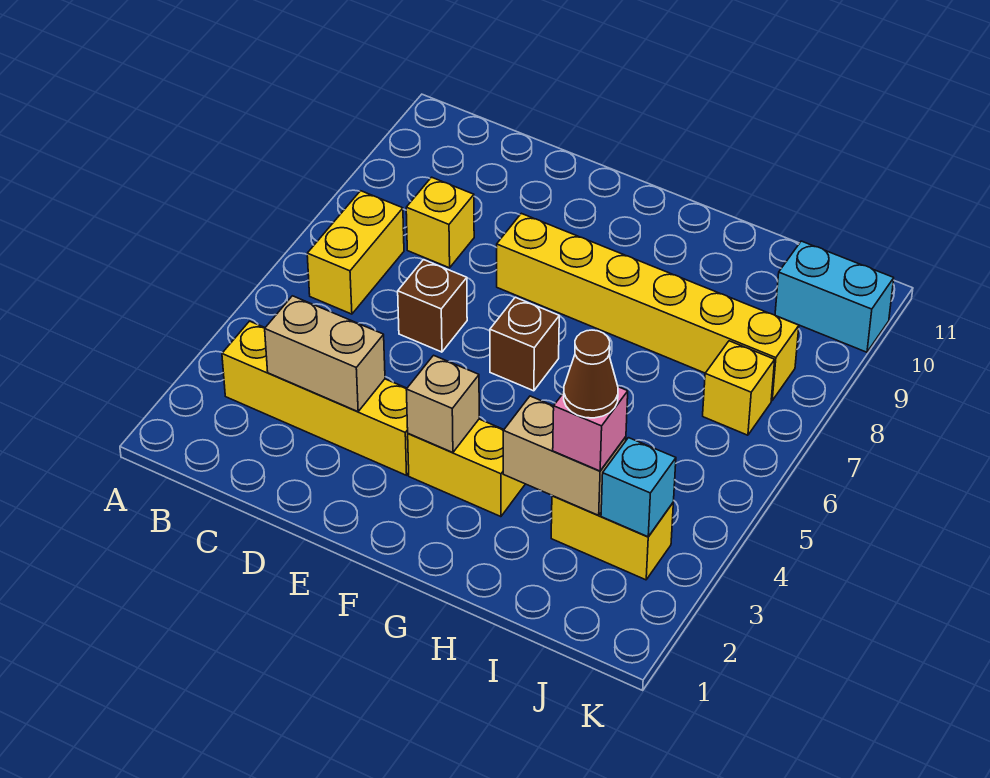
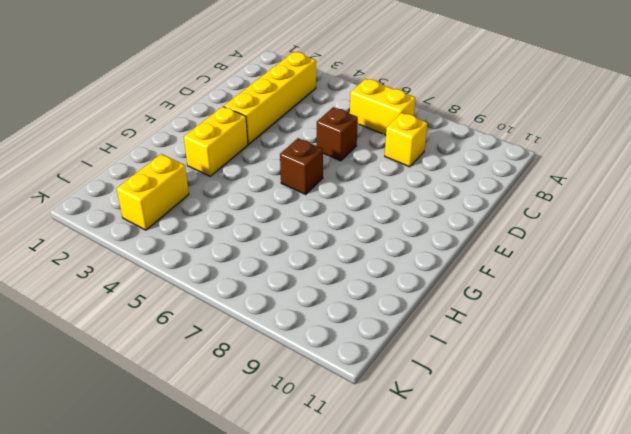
none -> yellow 1x6 brick [497,213,799,401]
none -> yellow 1x1 brick [703,341,775,435]
none -> cyan 1x2 brick [775,241,894,352]

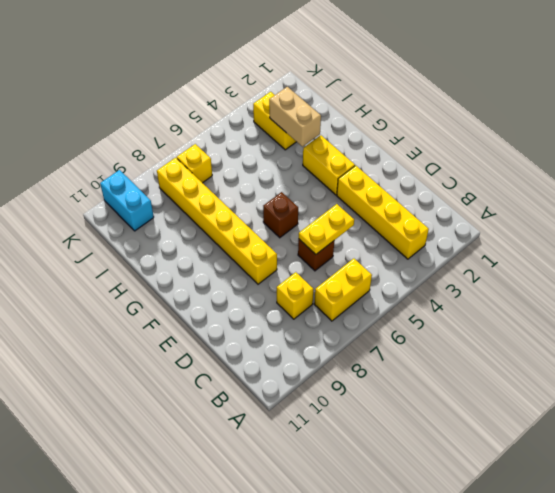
yellow 1x2 plate [299,204,354,254] -> none
none -> tan 1x2 brick [265,296,385,412]
none -> tan 1x1 brick [406,355,479,453]
none -> cyan 1x1 brick [601,438,676,537]

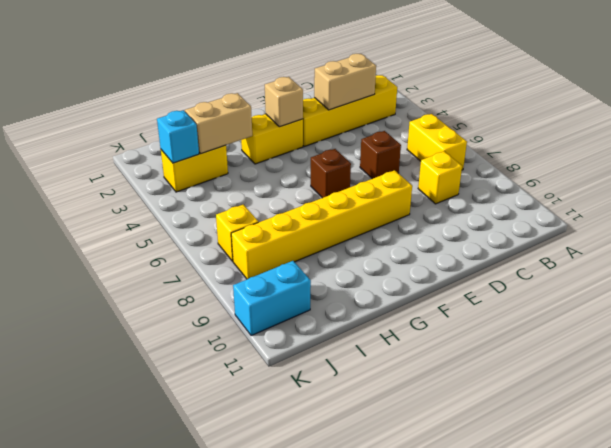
none -> pink 1x1 brick [553,387,628,471]
none -> brown 1x1 cone [564,330,618,418]

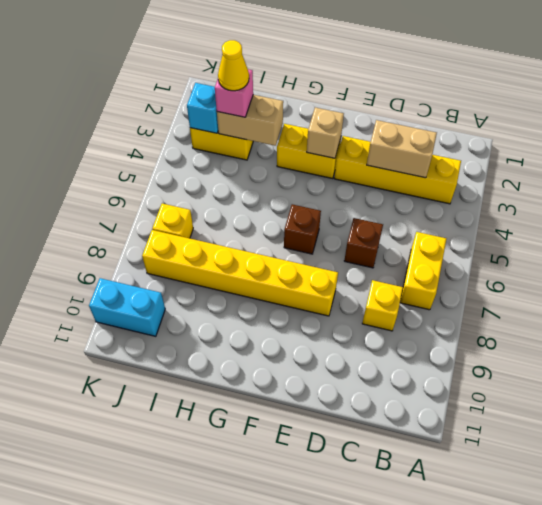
yellow 1x1 cone [218,40,249,91] -> brown 1x1 cone [564,330,618,418]

